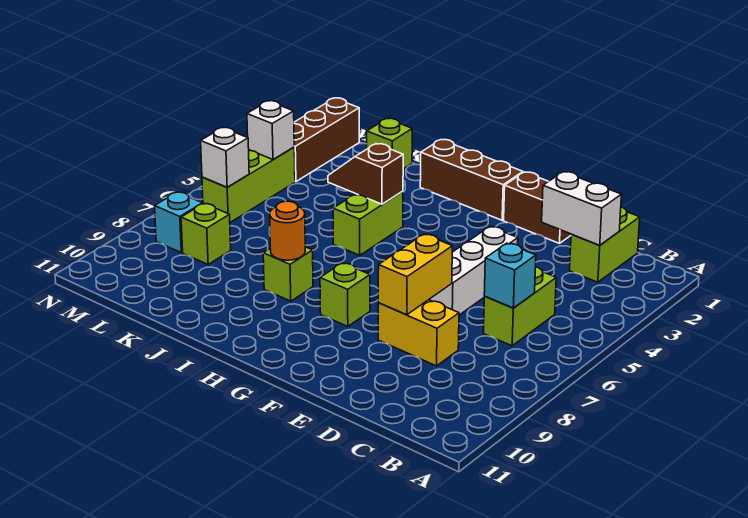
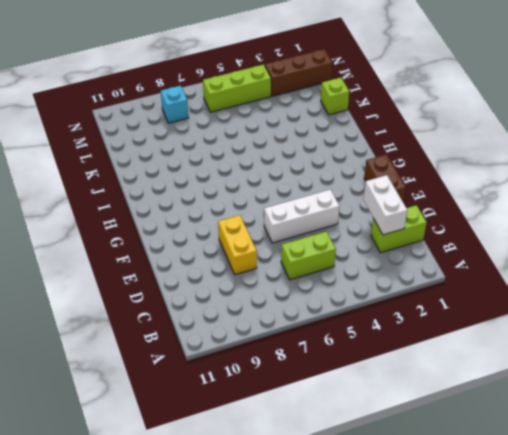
none -> brown 1x3 brick [420,140,523,220]
none -> lime 1x1 brick [320,263,370,327]
none -> lime 1x2 brick [333,191,403,255]

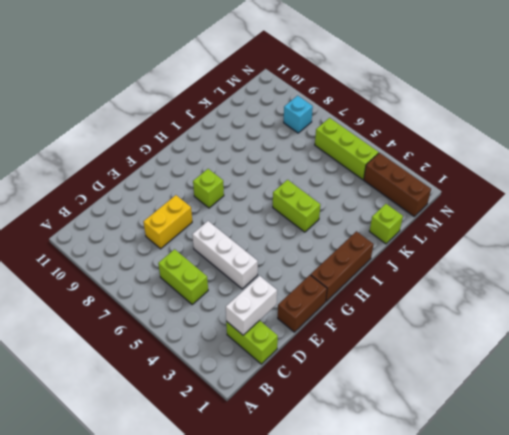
none -> lime 1x1 brick [263,247,313,301]
none -> lime 1x1 brick [181,204,231,264]
none -> cyan 1x1 brick [484,243,536,308]

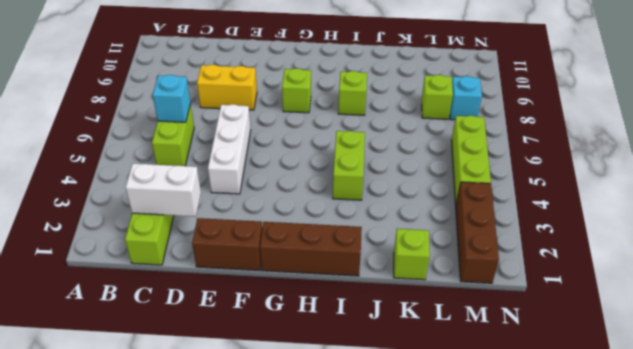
none -> yellow 1x2 brick [378,234,452,315]
none -> brown 1x2 slope [328,144,403,204]
none -> orange 1x1 round brick [270,201,305,260]

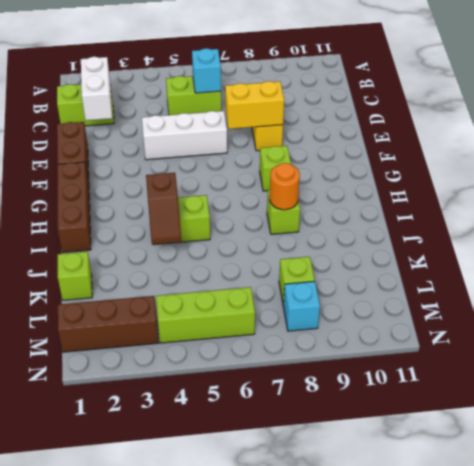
none -> white 1x1 brick [247,101,294,160]
none -> white 1x1 brick [201,128,249,187]

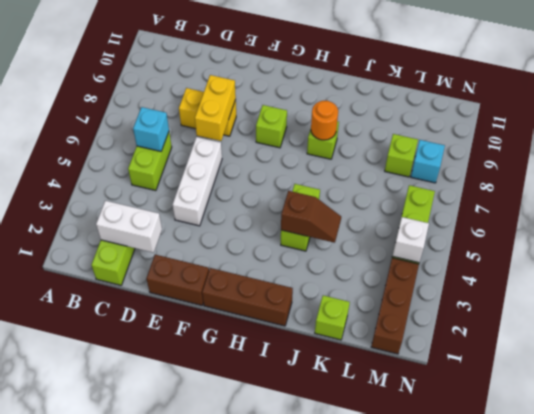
none -> white 1x1 brick [201,128,249,187]

